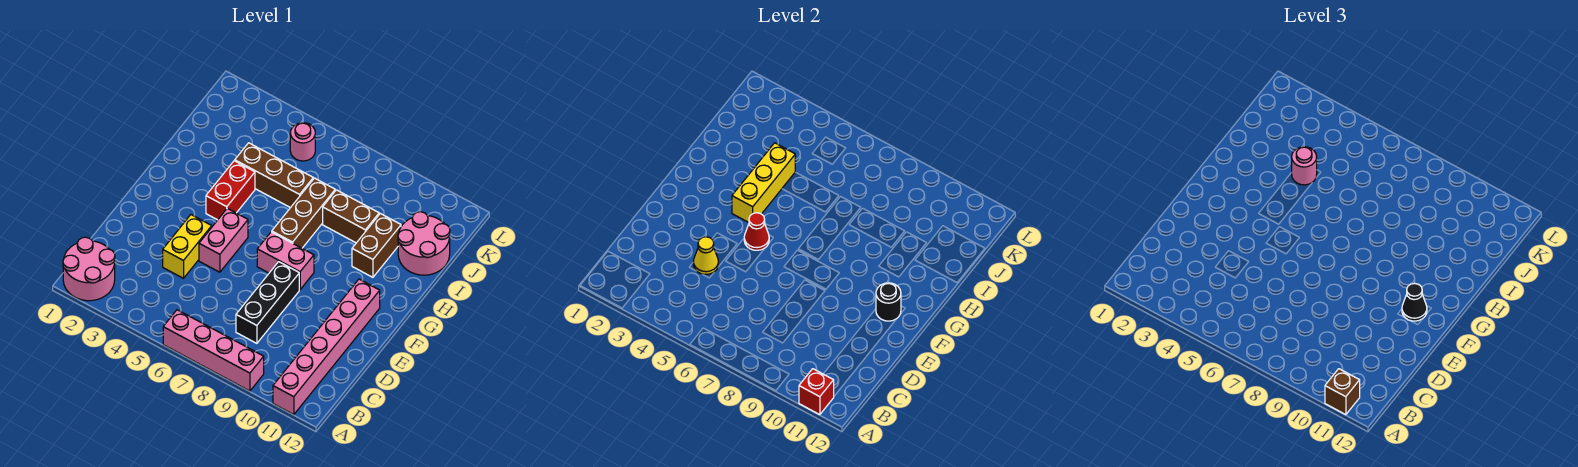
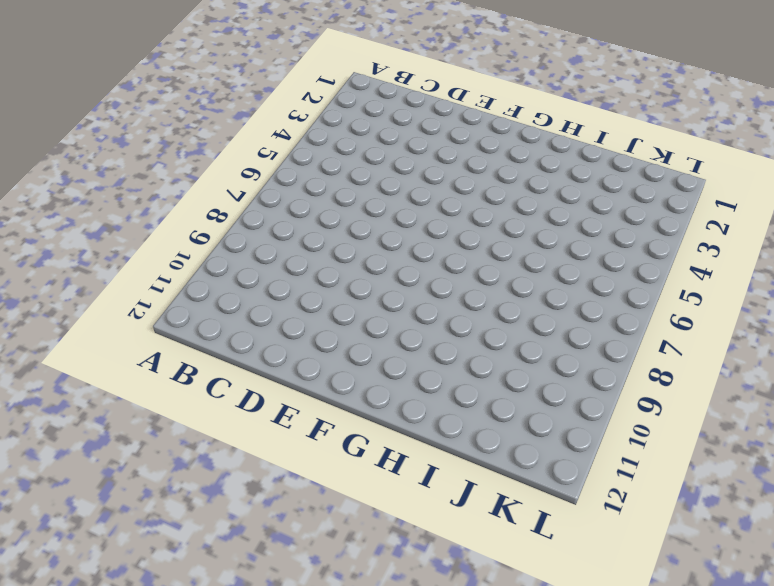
none -> pink 2x2 round brick [63,237,115,301]
none -> pink 1x4 brick [163,310,264,391]
none -> pink 1x6 brick [273,279,380,415]

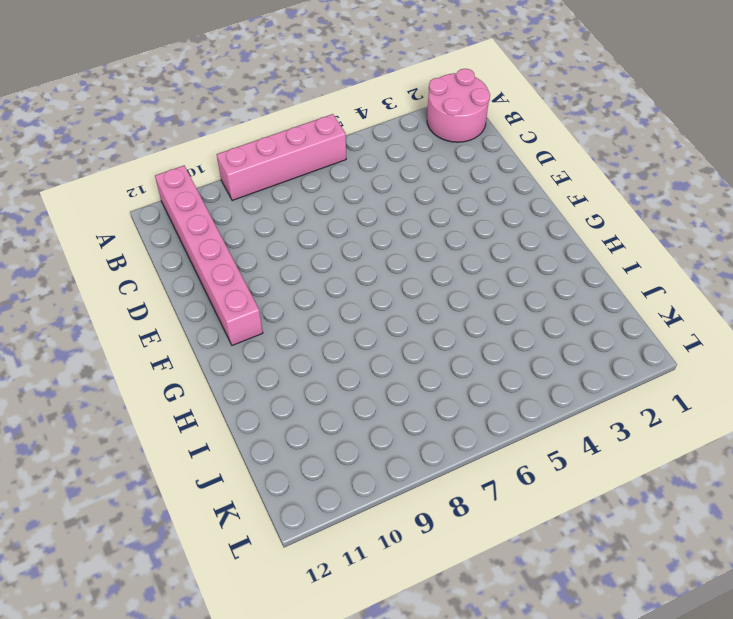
none -> black 1x3 brick [236,262,299,343]
none -> yellow 1x2 brick [163,215,212,278]
none -> pink 1x2 brick [199,208,248,272]

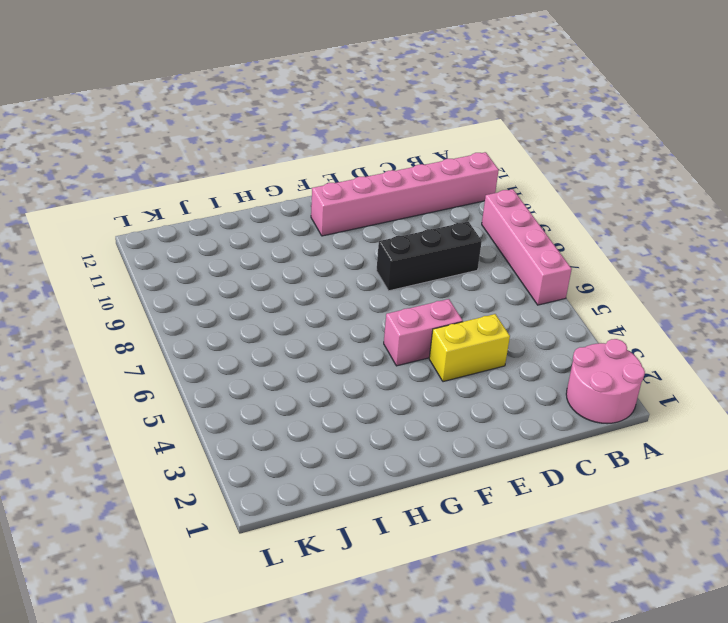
none -> pink 1x2 brick [257,232,314,290]
none -> red 1x2 brick [206,161,255,220]
none -> brown 1x3 brick [272,178,335,248]

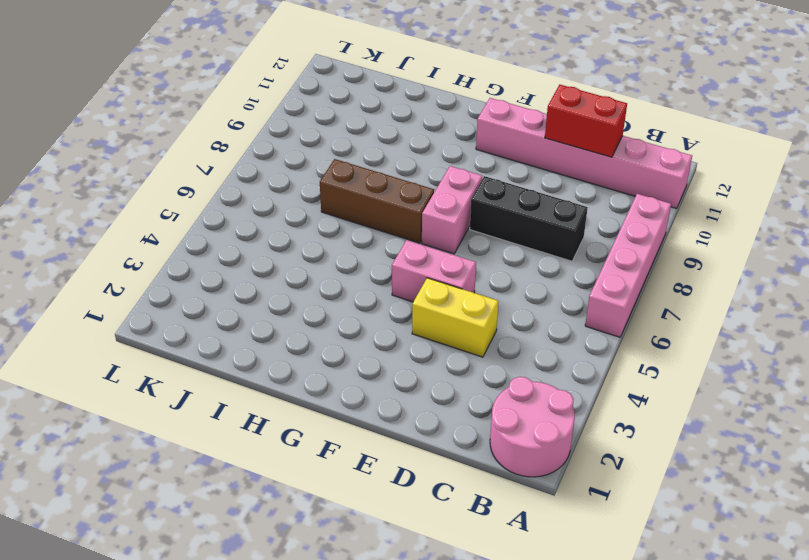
red 1x2 brick [545,85,627,157] -> red 1x2 brick moved to [206,161,255,220]
none -> brown 1x2 brick [352,214,401,277]
none -> brown 1x3 brick [235,143,313,208]
none -> brown 1x2 brick [323,190,379,243]

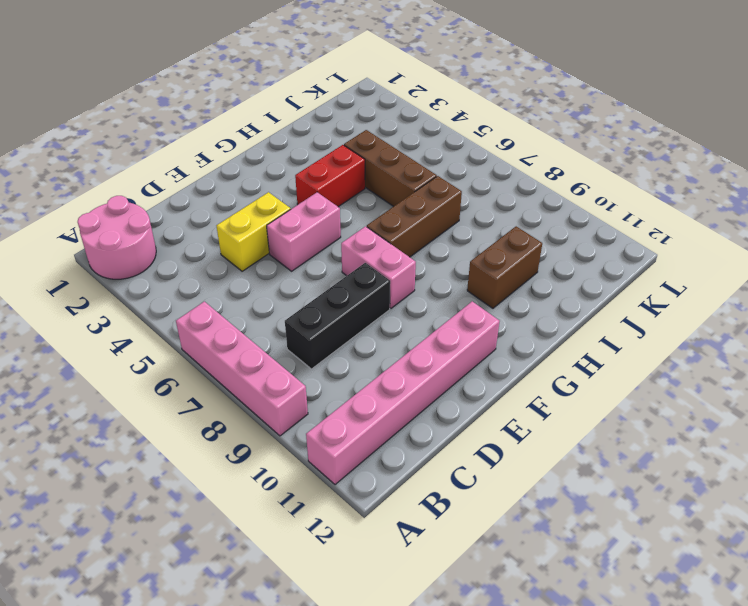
none -> brown 1x2 brick [323,190,379,243]
none -> pink 2x2 round brick [398,212,450,275]
none -> pink 1x1 round brick [290,123,315,161]

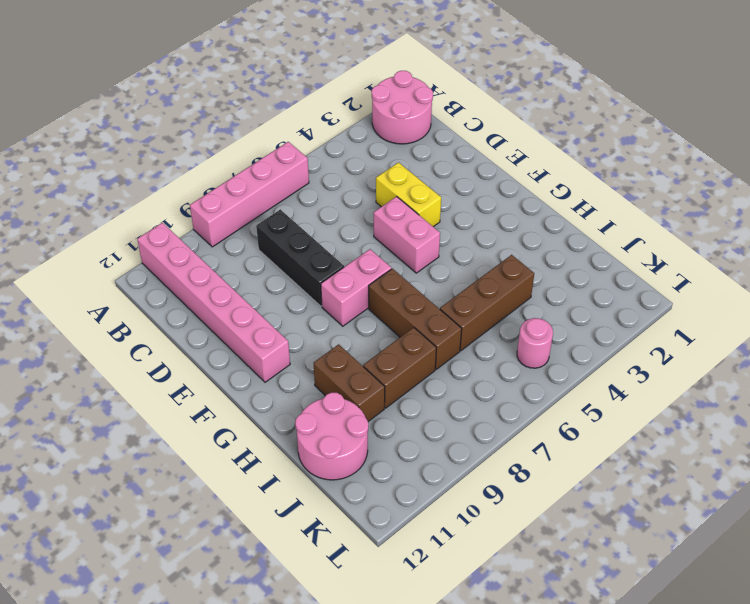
none -> red 1x2 brick [206,161,255,220]
none -> red 1x1 brick [799,369,834,415]
none -> yellow 1x1 cone [693,237,718,274]

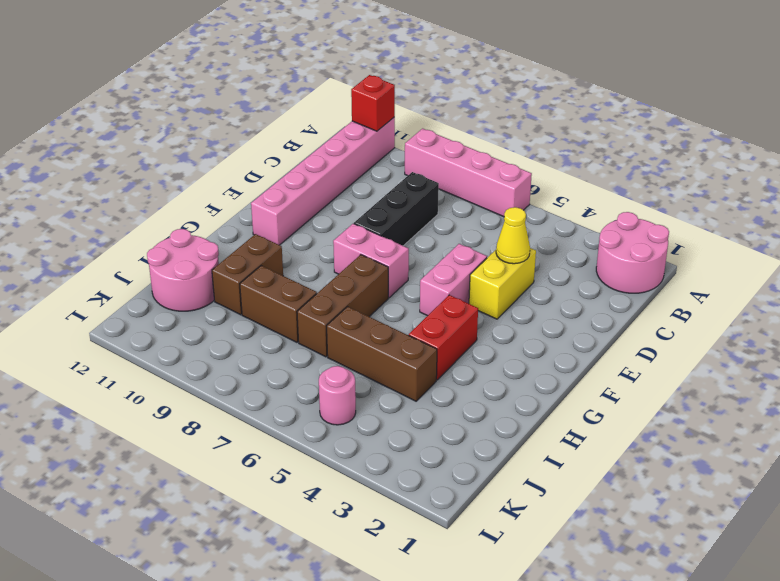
none -> red 1x1 cone [744,213,769,250]
none -> black 1x1 round brick [876,283,901,321]
none -> yellow 1x3 brick [732,143,795,223]

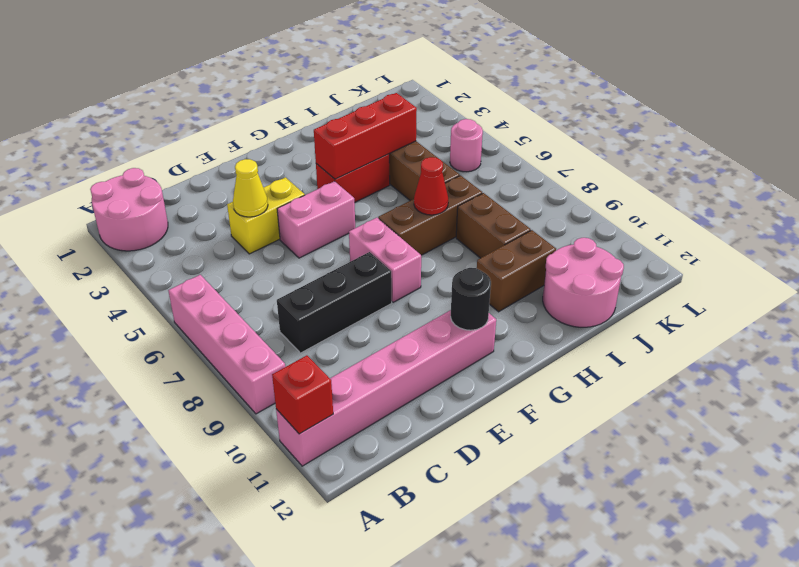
red 1x3 brick [314,93,417,179] -> yellow 1x3 brick [732,143,795,223]
red 1x1 cone [414,157,448,215] -> red 1x1 cone moved to [744,213,769,250]
none -> brown 1x1 brick [1325,369,1360,415]
none -> black 1x1 cone [1402,284,1427,321]
none -> pink 1x1 round brick [1292,147,1317,185]

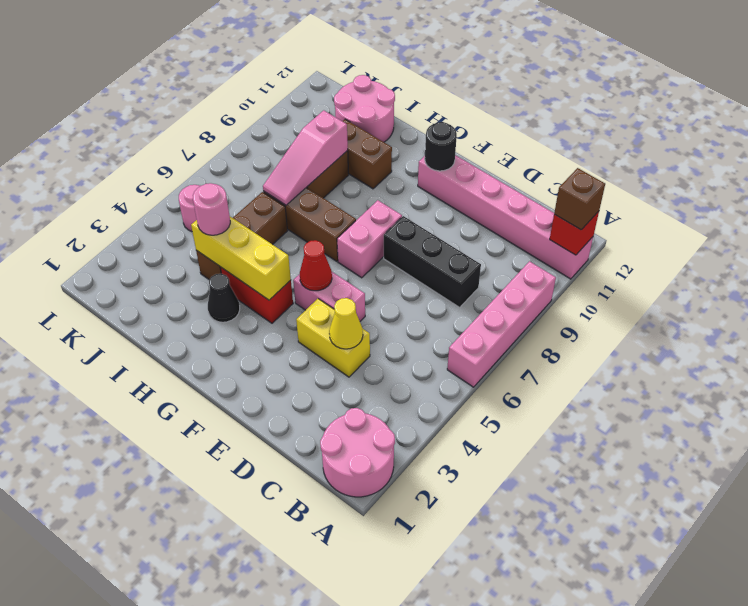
black 1x1 cone [208,274,240,322] -> black 1x1 cone moved to [1402,284,1427,321]
pink 1x3 slope [263,110,348,205] -> none

